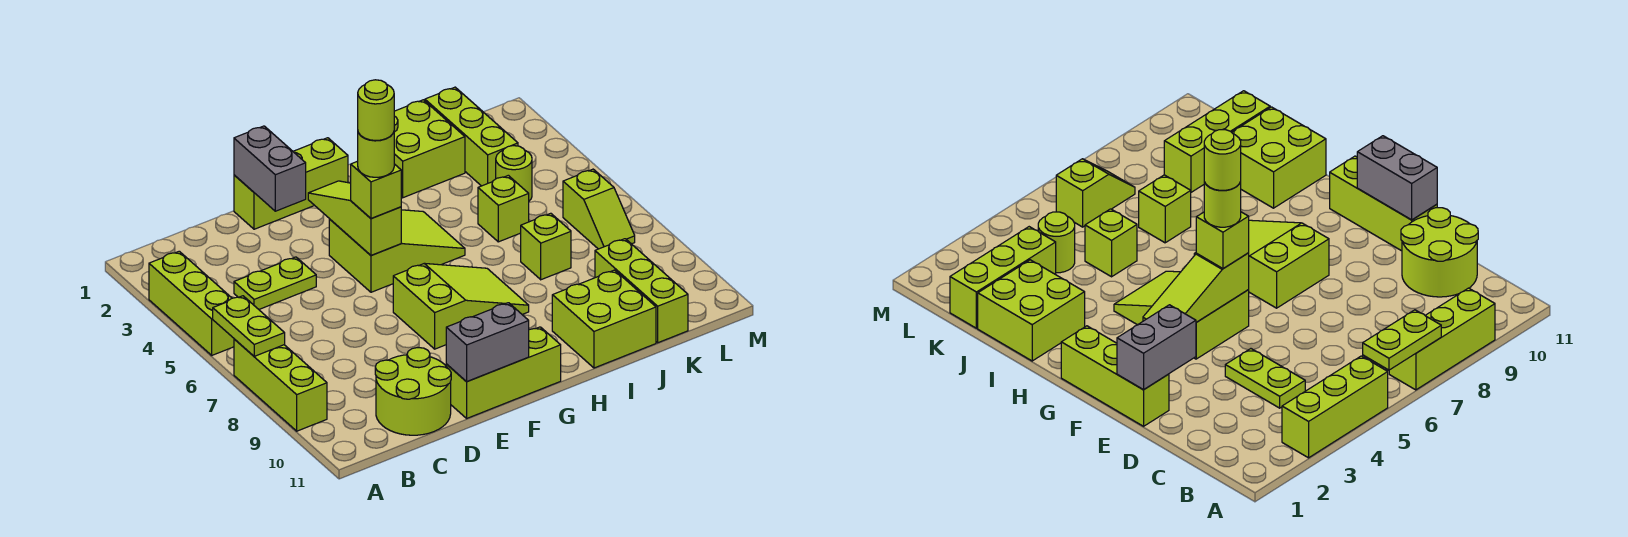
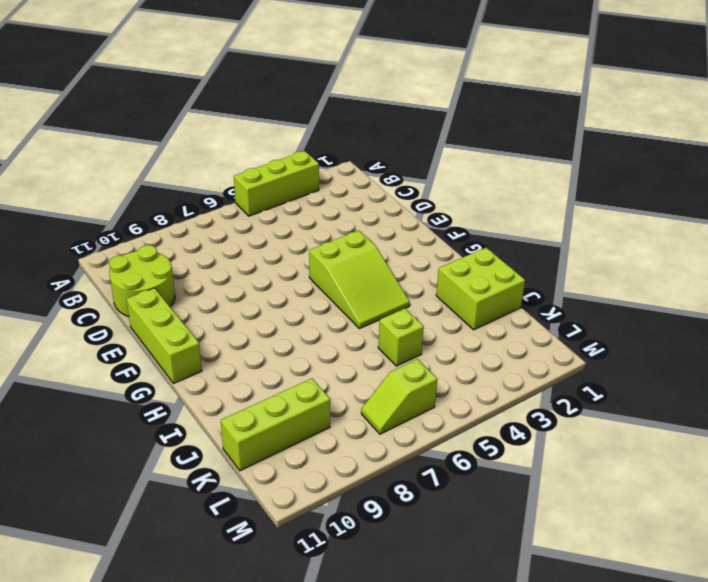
none -> lime 1x3 brick [234,339,327,431]
none -> lime 1x2 plate [234,257,316,309]
none -> lime 1x3 brick [234,138,348,229]

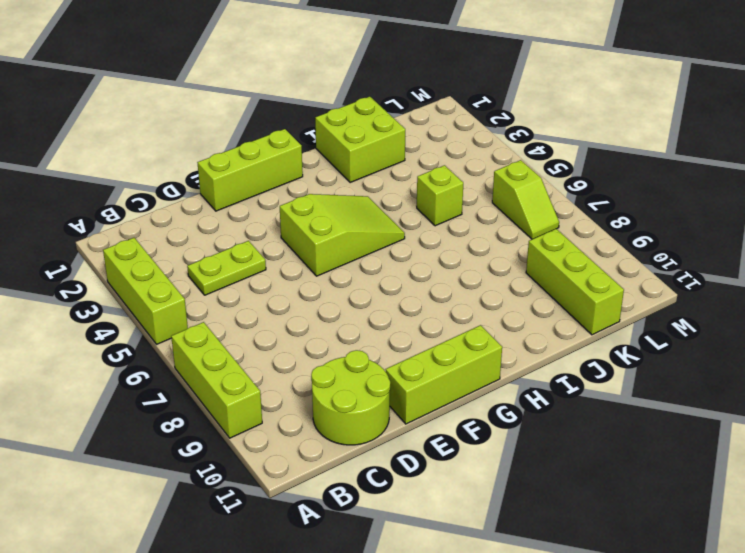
none -> lime 2x3 slope [393,263,529,349]
none -> lime 2x2 brick [552,270,656,368]
none -> lime 1x1 brick [520,213,571,280]

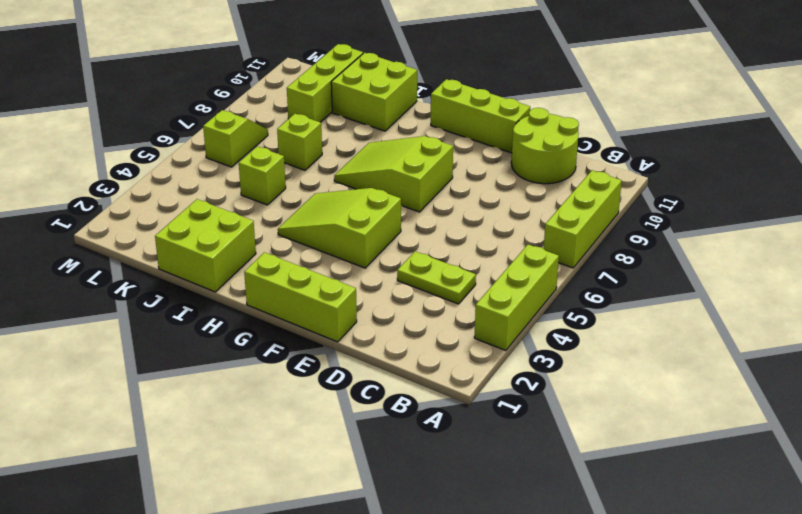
none -> lime 1x3 brick [425,87,518,186]
none -> lime 1x1 round brick [496,146,532,201]
none -> lime 1x2 plate [213,296,285,356]

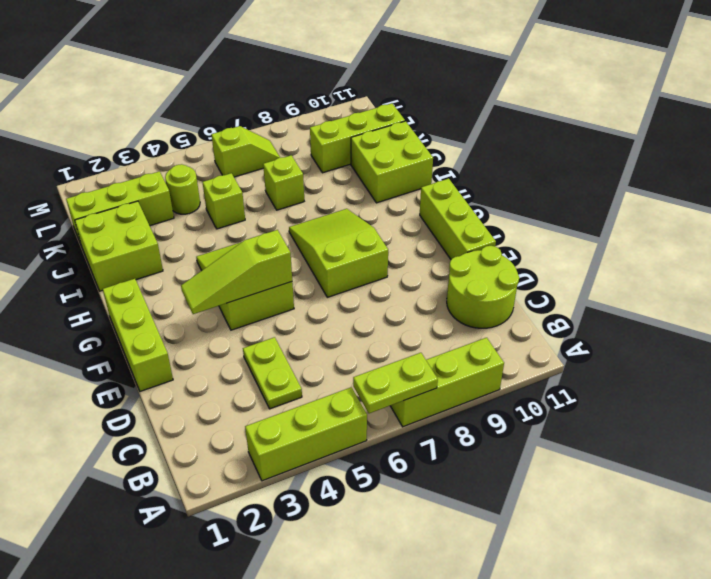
none -> grey 1x2 brick [234,126,306,211]
none -> grey 1x2 brick [446,303,529,382]
none -> lime 1x1 brick [351,161,401,219]

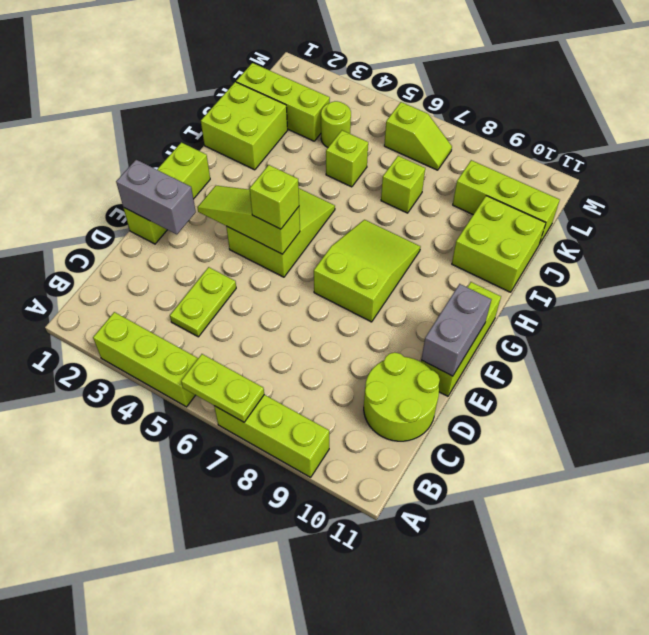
none -> lime 1x1 round brick [358,132,394,177]
none -> lime 1x1 round brick [358,80,394,141]

